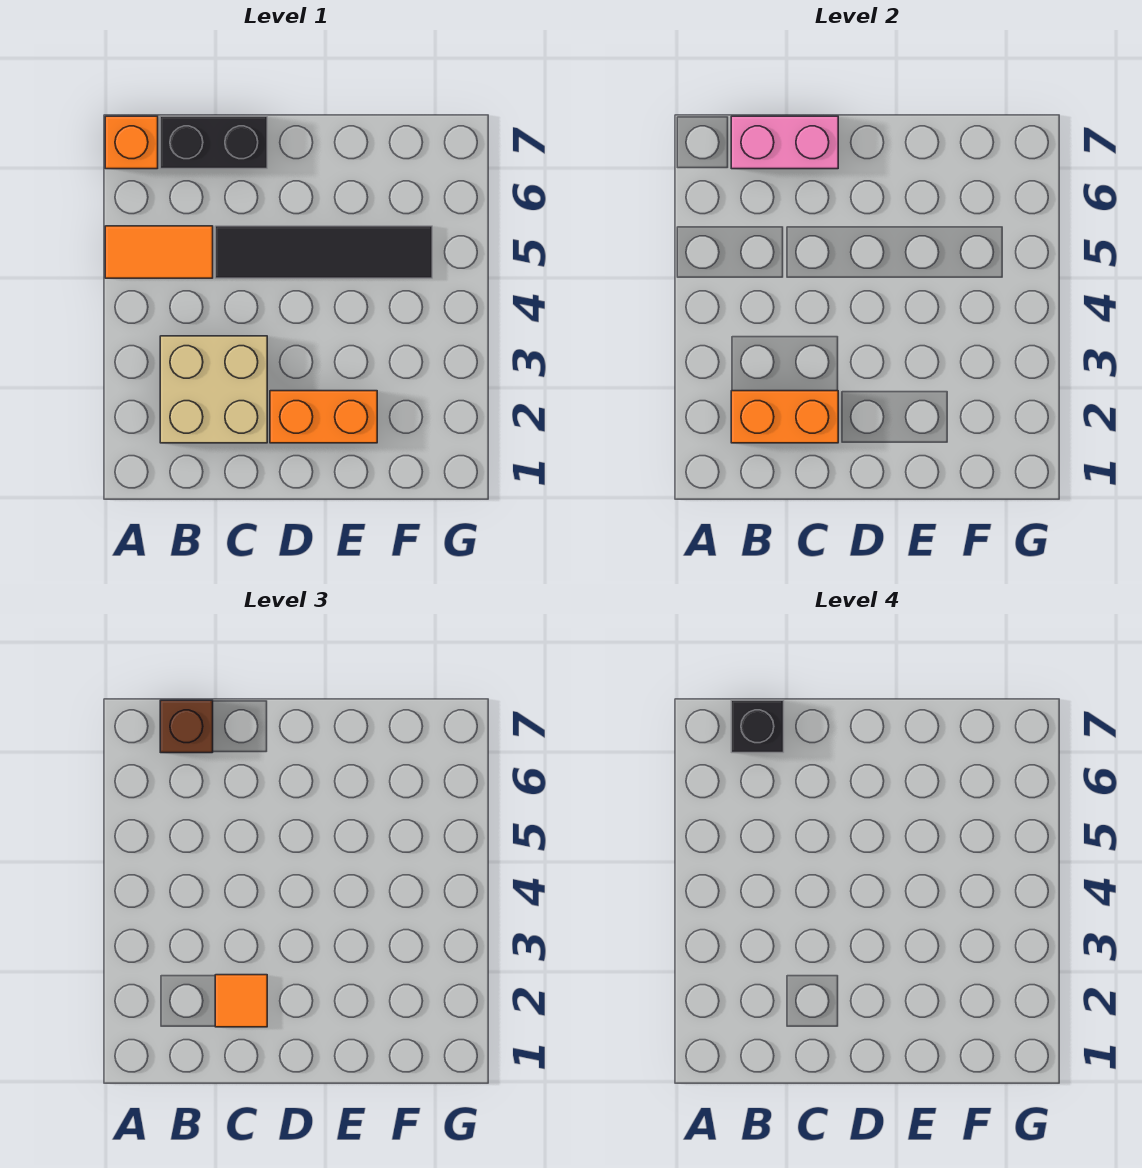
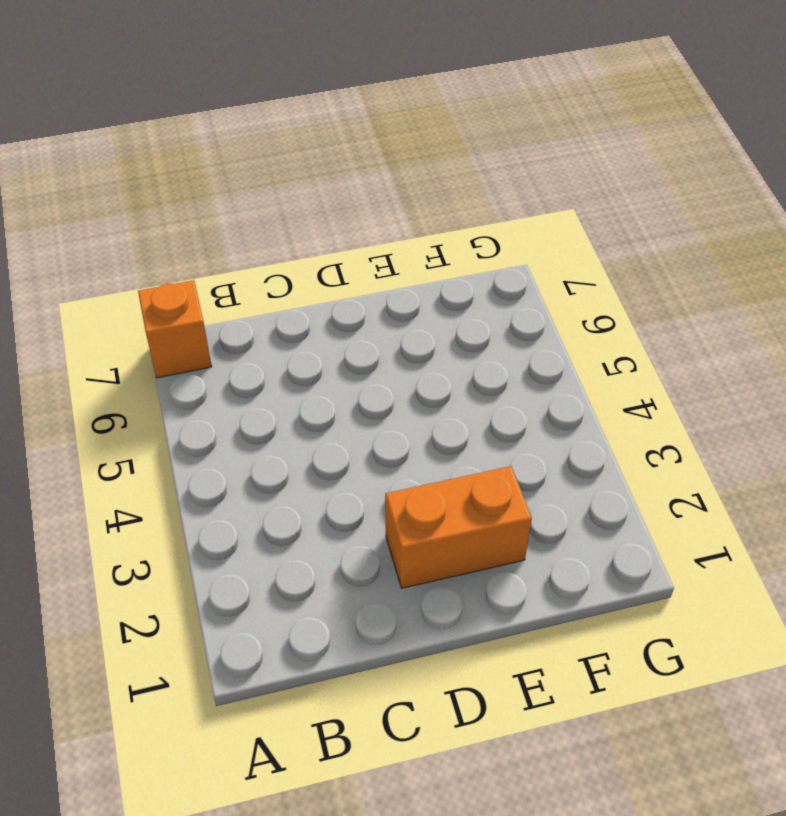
none -> orange 1x2 tile [105,226,213,278]
none -> tan 2x2 brick [160,336,267,443]

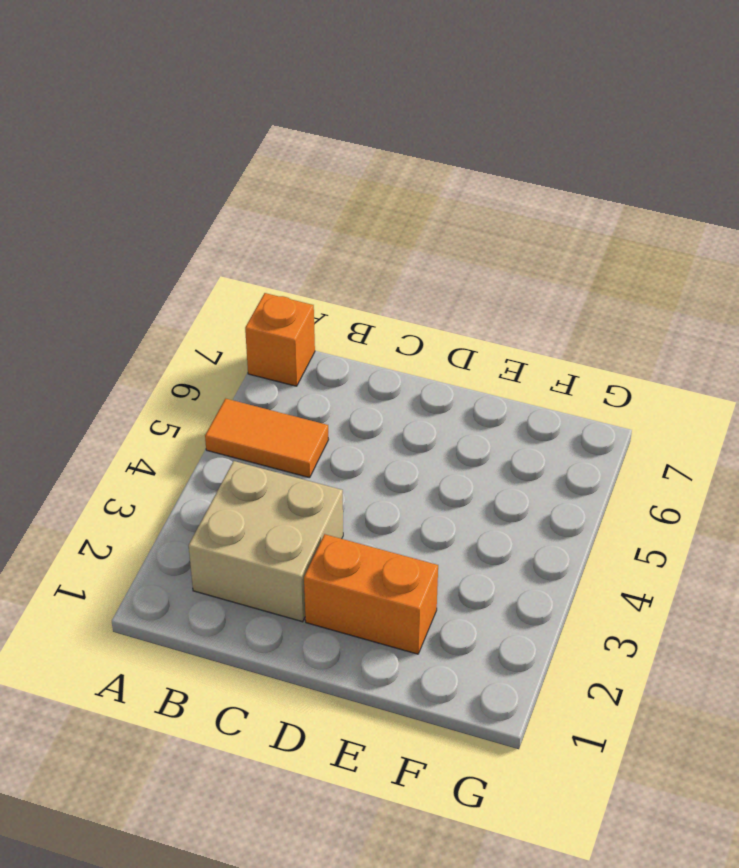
none -> black 1x2 brick [160,116,267,169]
none -> black 1x4 tile [215,226,432,278]

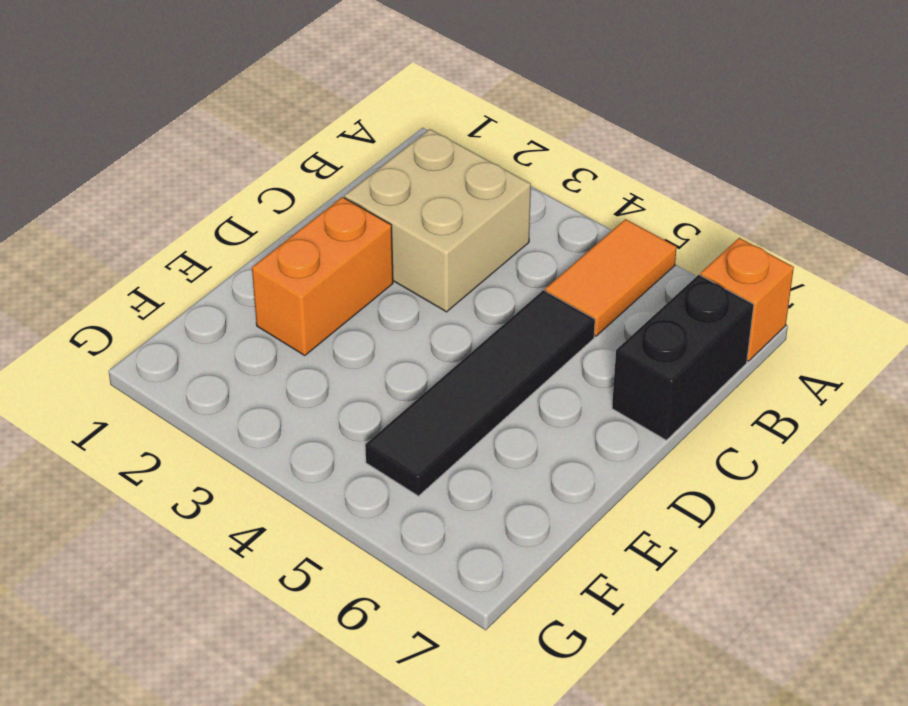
none -> orange 1x2 brick [731,391,838,443]
none -> pink 1x2 brick [731,116,838,169]

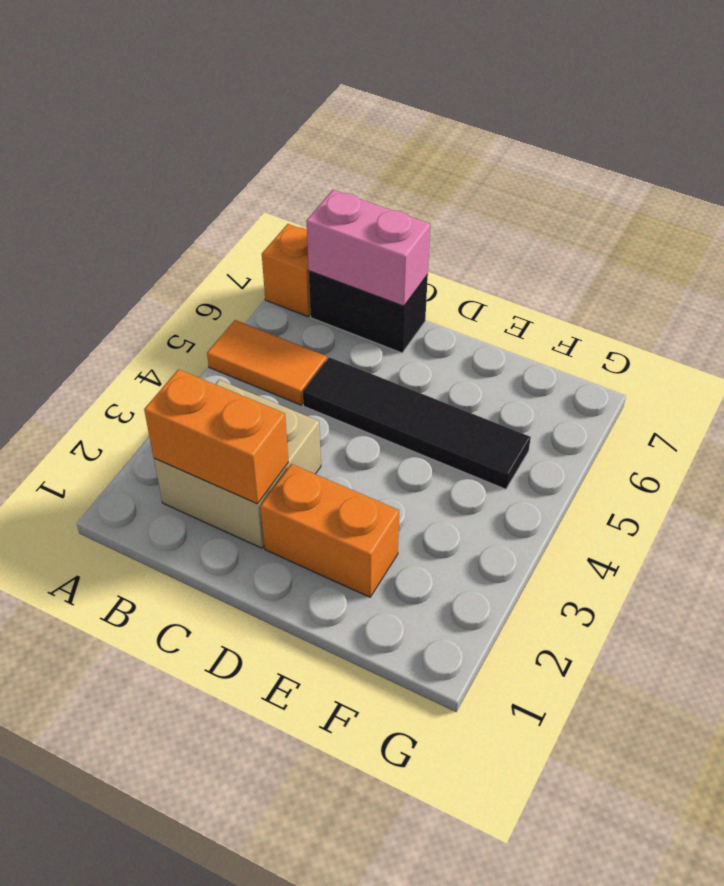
none -> brown 1x1 brick [160,700,213,753]
none -> orange 1x1 tile [215,975,267,1027]

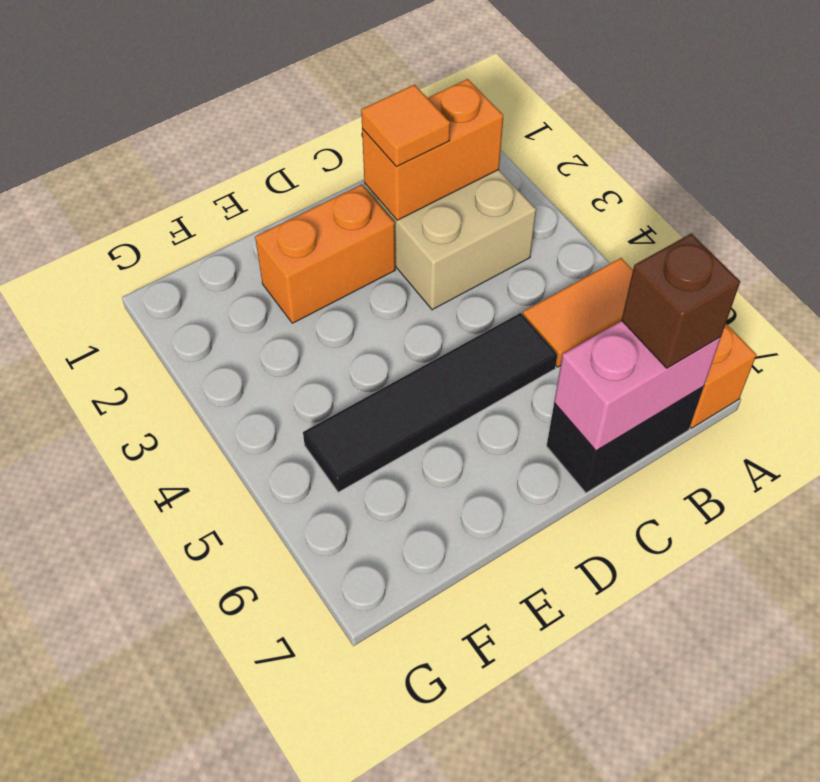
none -> black 1x1 brick [731,700,784,753]

